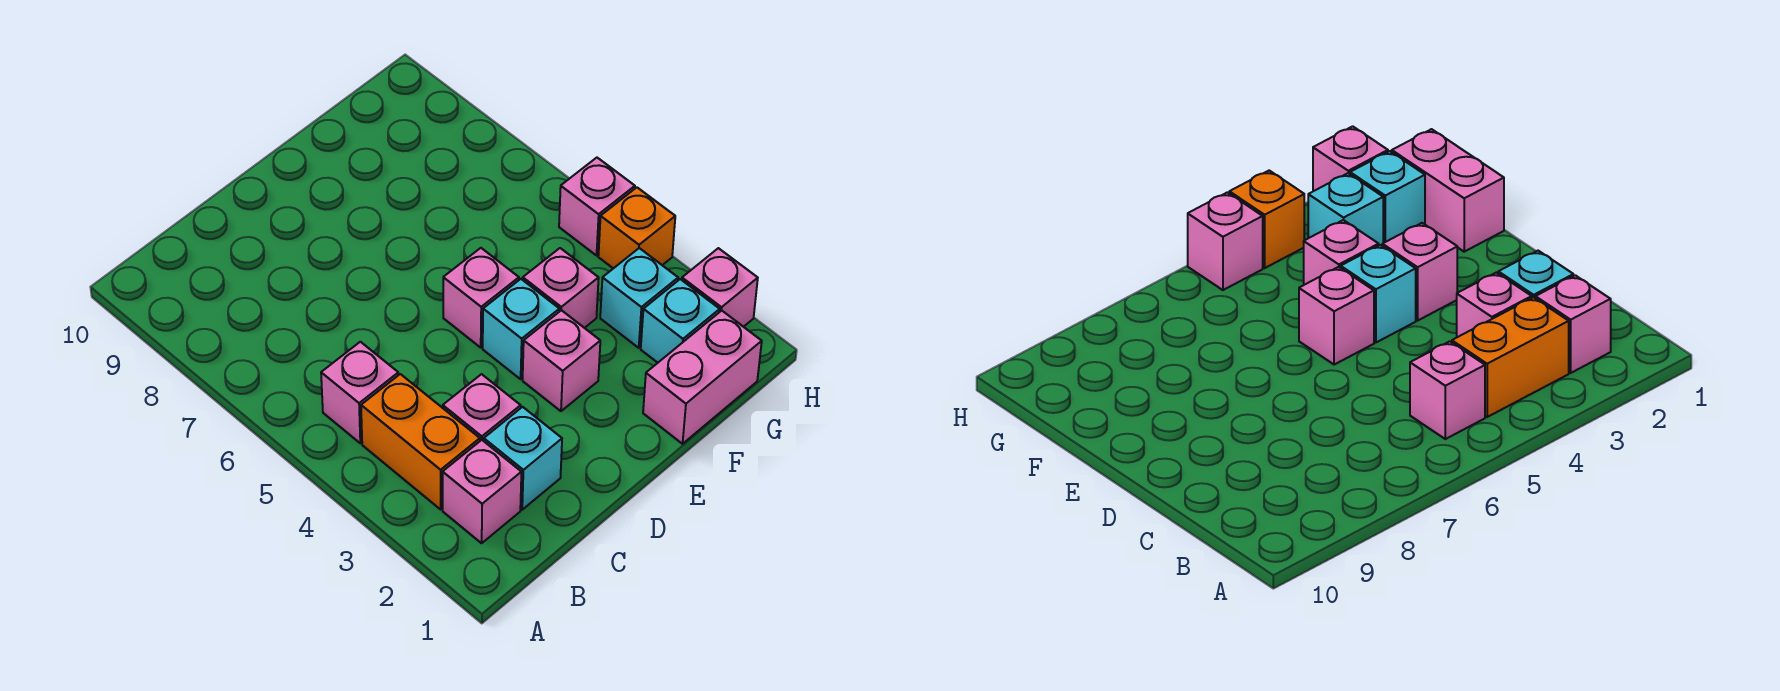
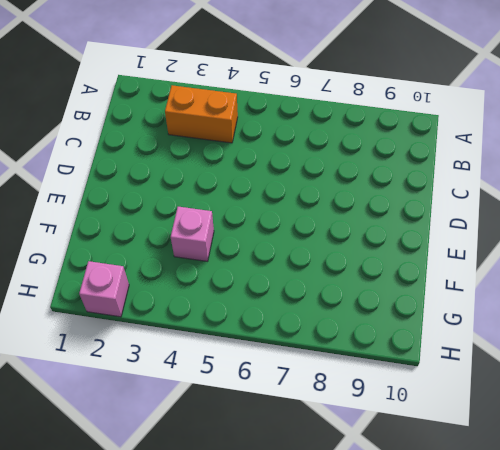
none -> pink 1x1 brick [443,440,521,543]
none -> pink 1x1 brick [321,342,398,443]
none -> cyan 1x1 brick [484,407,562,510]

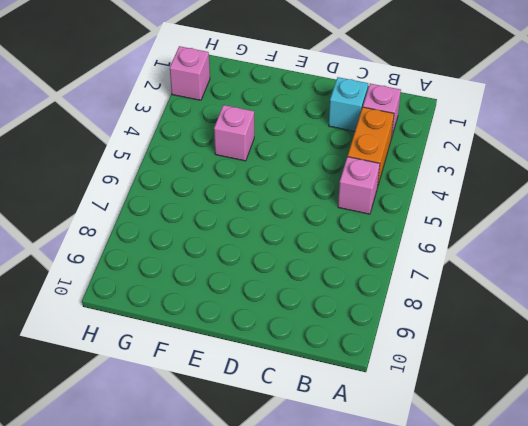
none -> pink 1x1 brick [443,374,521,441]
none -> pink 1x1 brick [523,310,600,411]
none -> cyan 1x1 brick [483,279,559,379]

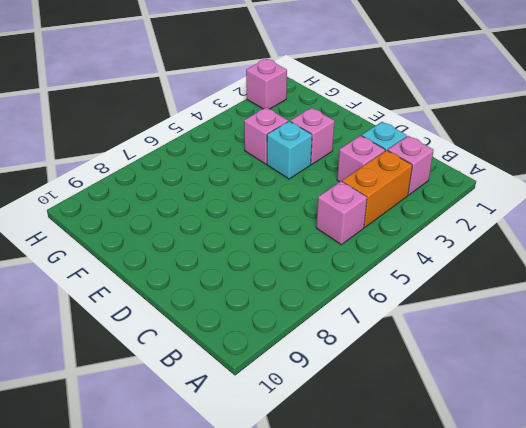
none -> pink 1x1 brick [443,248,519,347]
none -> pink 1x2 brick [643,311,762,444]
none -> cyan 1x1 brick [641,279,720,363]

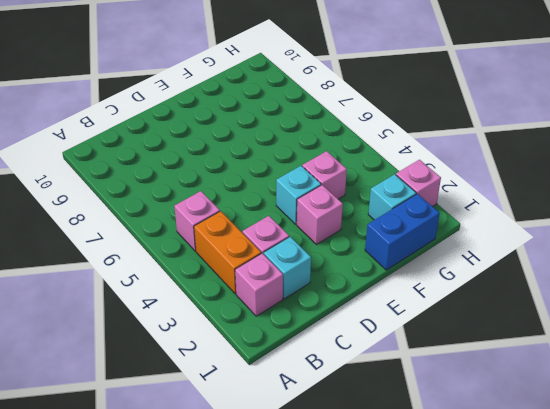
blue 1x2 brick [365,194,440,270] -> pink 1x2 brick [643,311,762,444]
none -> pink 1x1 brick [443,248,519,347]
none -> cyan 1x1 brick [600,248,678,348]
none -> orange 1x1 brick [598,187,675,268]

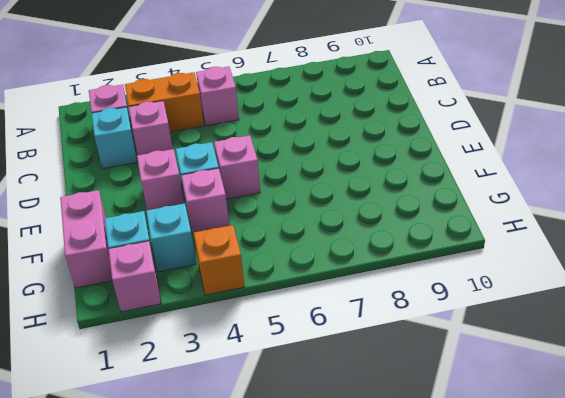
none -> pink 1x1 brick [559,158,635,255]

